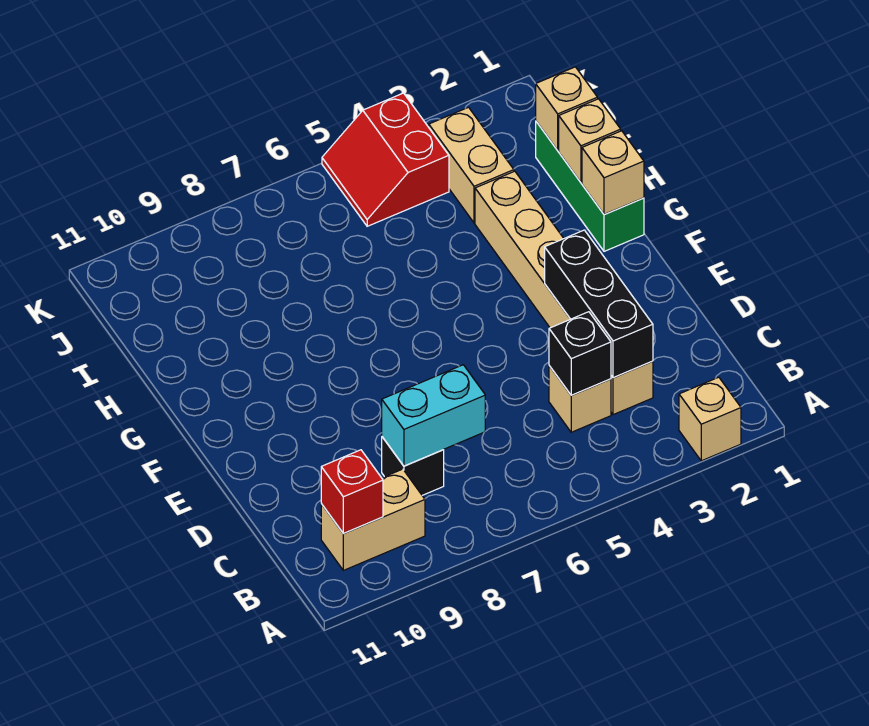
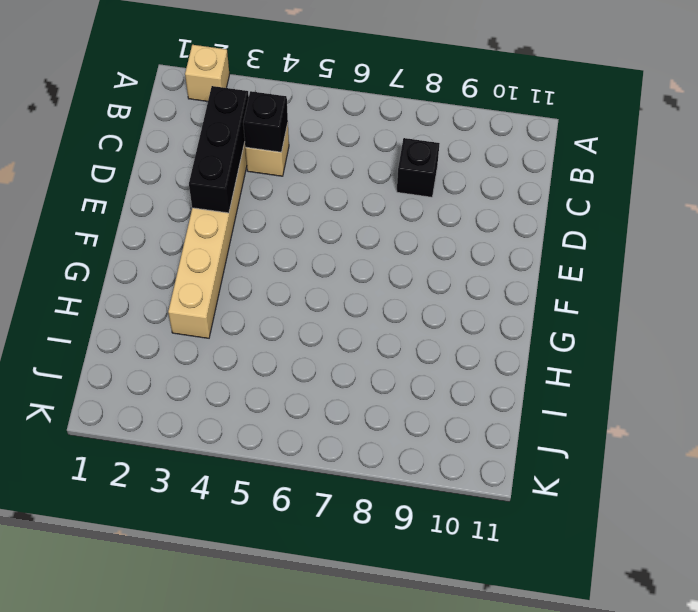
none -> tan 1x2 brick [321,469,425,570]
none -> green 1x3 brick [536,122,644,251]
none -> tan 1x2 brick [429,107,514,223]

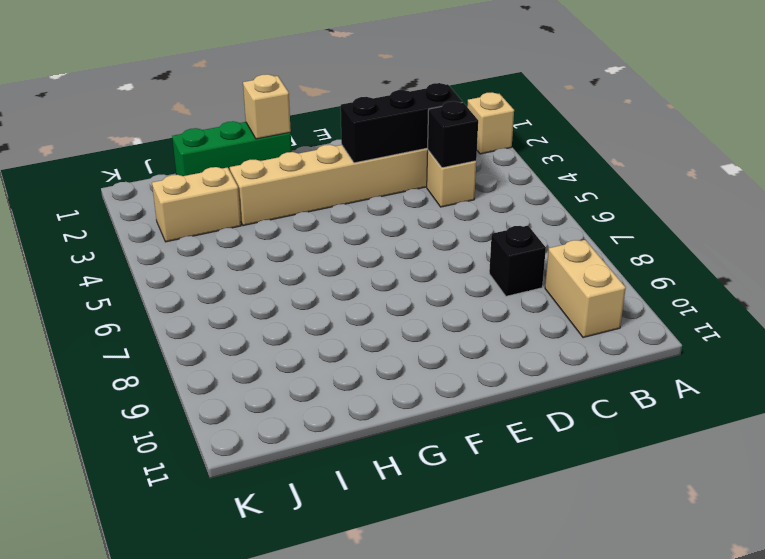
none -> red 2x2 slope [322,93,449,226]
none -> red 1x1 brick [321,450,383,534]
none -> cyan 1x2 brick [382,365,485,466]

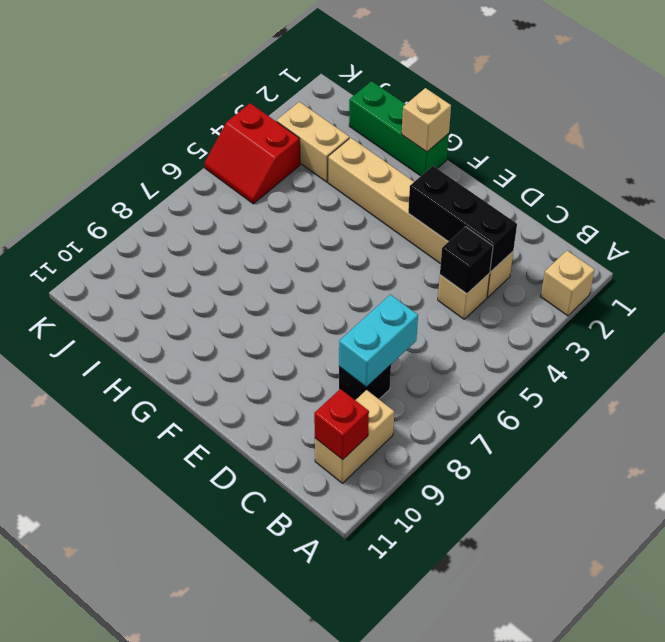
none -> tan 1x1 brick [559,99,621,182]
none -> tan 1x1 brick [536,67,598,150]

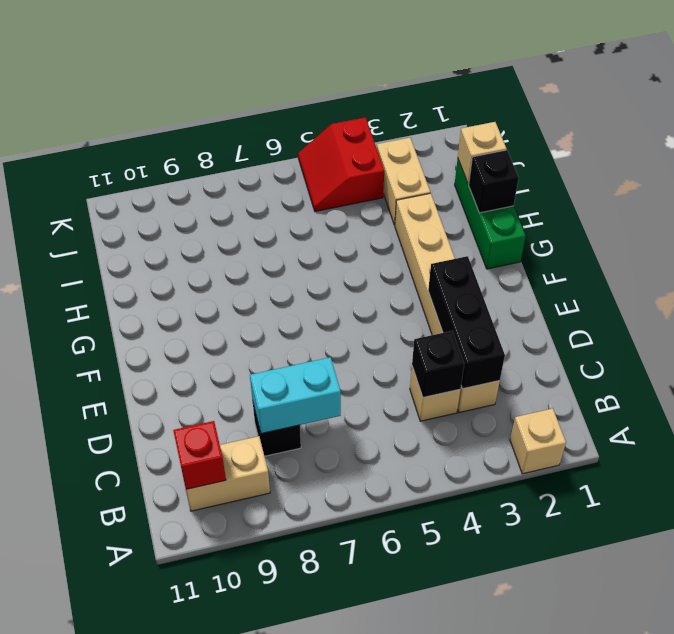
black 1x1 brick [469,150,519,213] -> tan 1x1 brick [559,99,621,182]
none -> tan 1x1 brick [582,131,644,215]

